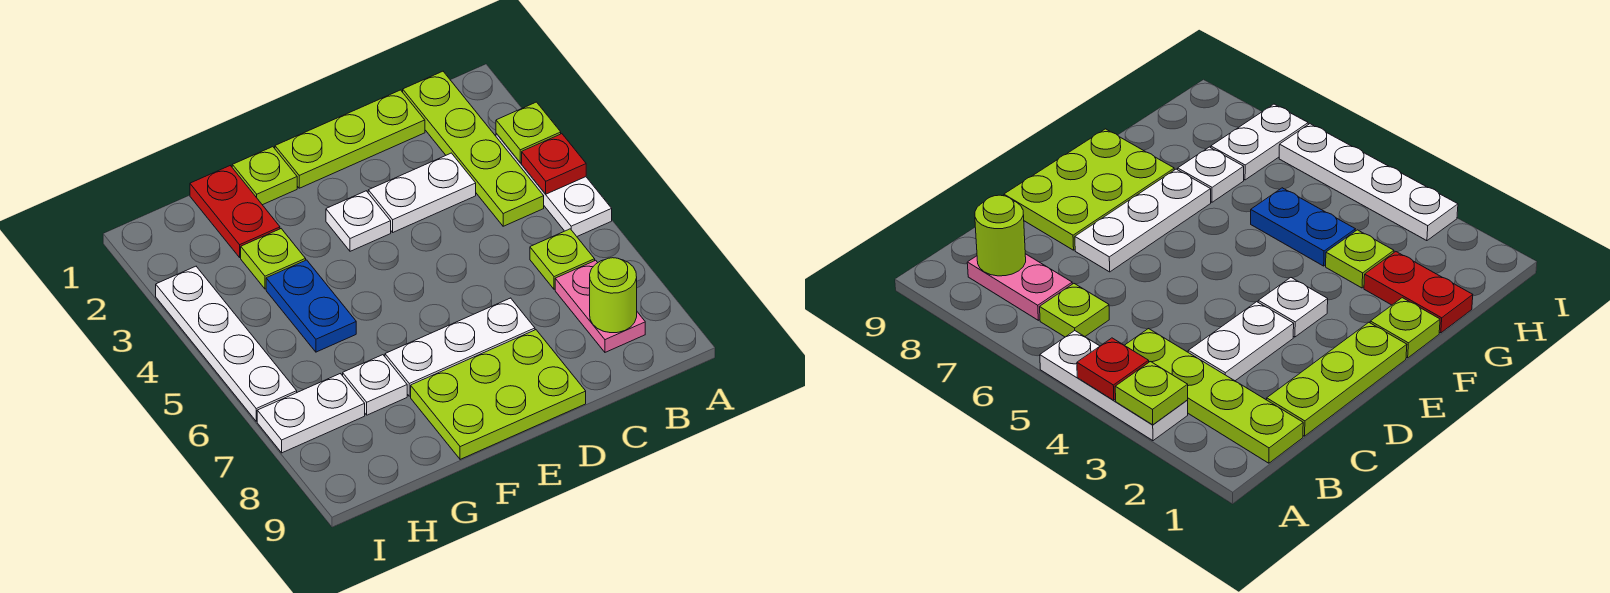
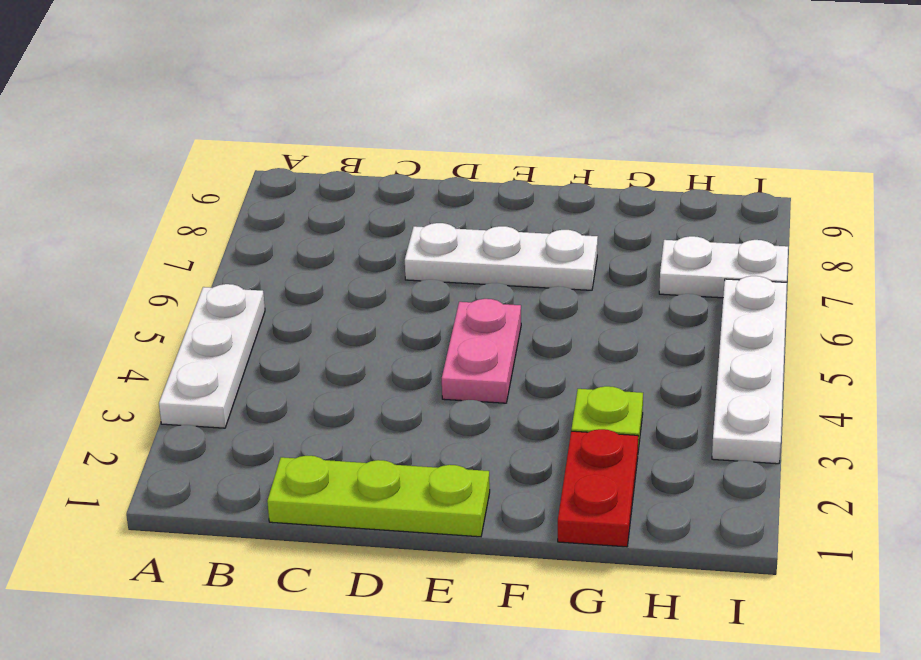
pink 1x2 plate [442,299,521,403] -> pink 1x2 plate moved to [555,260,645,352]
none -> lime 1x4 plate [403,71,544,226]
none -> lime 1x1 plate [530,229,595,289]
none -> white 1x2 plate [368,153,476,232]

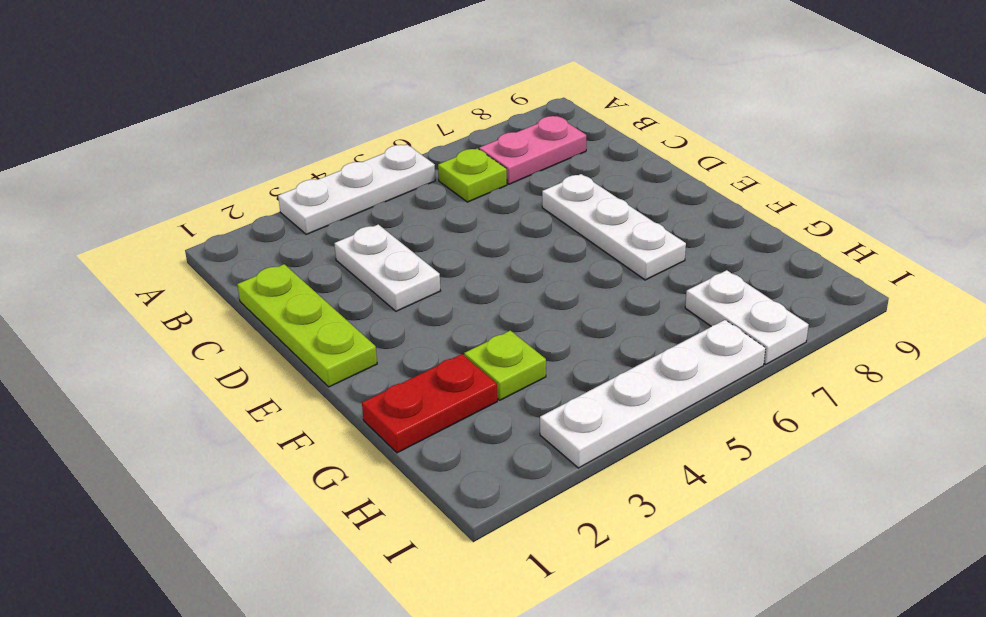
none -> lime 1x4 plate [403,71,544,226]
none -> lime 2x3 plate [411,330,586,459]
none -> white 1x1 plate [326,191,391,251]

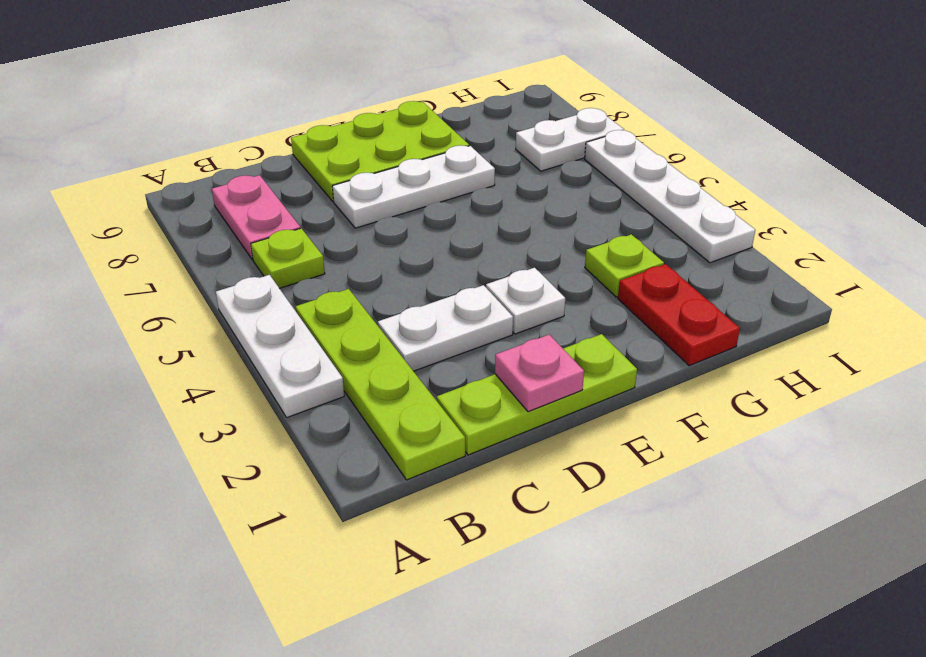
pink 1x1 plate [495,334,584,412] -> none
none -> lime 1x1 plate [232,147,297,205]
none -> blue 1x2 plate [266,260,356,352]
none -> white 1x1 plate [343,355,407,415]

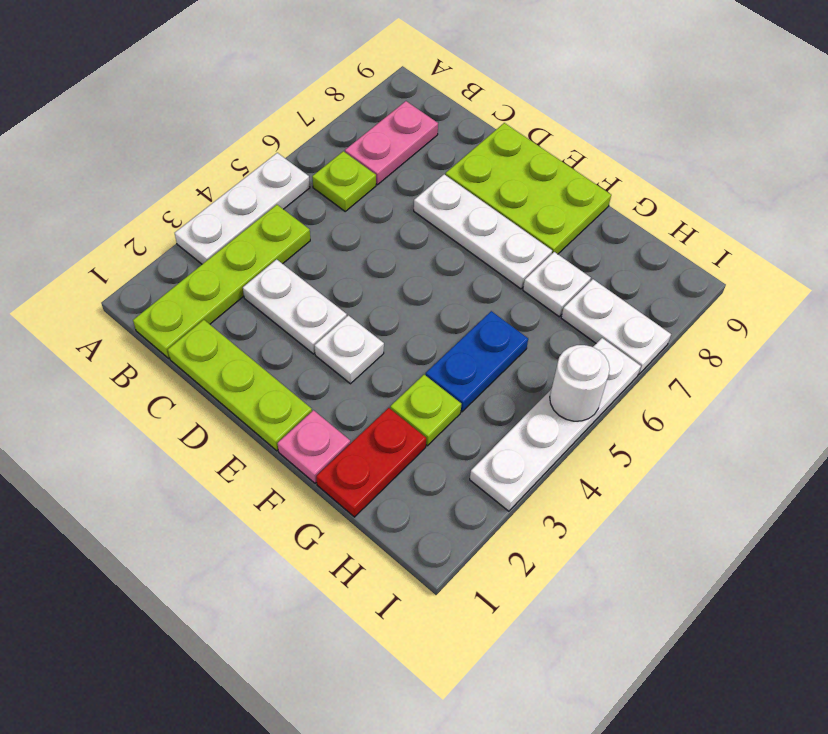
pink 1x1 plate [277,410,350,483] -> lime 1x1 plate [232,147,297,205]
white 1x1 round brick [550,345,610,421] -> none
none -> lime 1x1 plate [496,102,561,163]
none -> red 1x1 plate [522,134,586,194]
none -> lime 1x1 round brick [590,258,637,333]

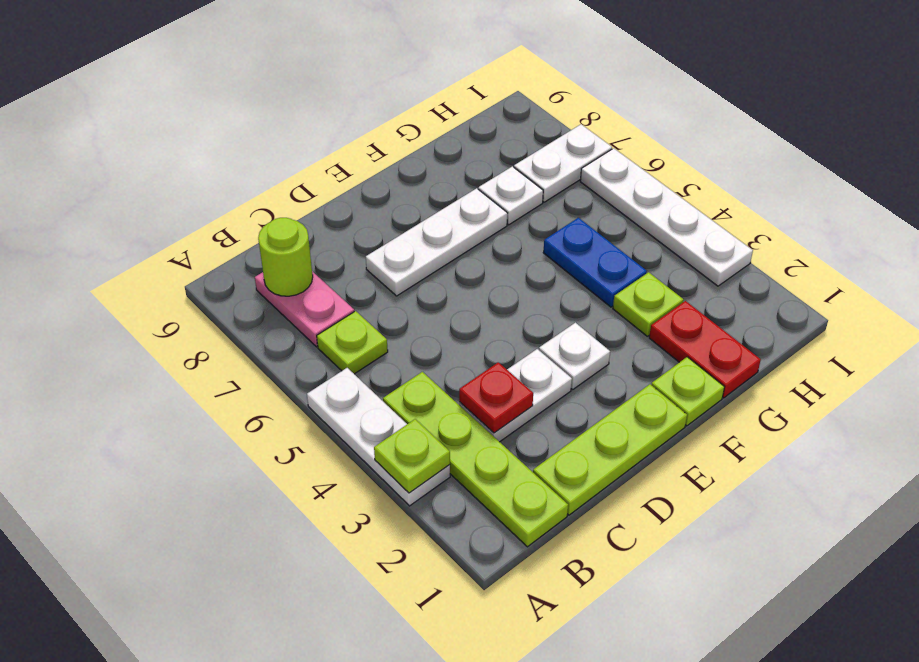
red 1x1 plate [459,362,533,433] -> red 1x1 plate moved to [522,134,586,194]
none -> lime 2x3 plate [411,330,586,459]

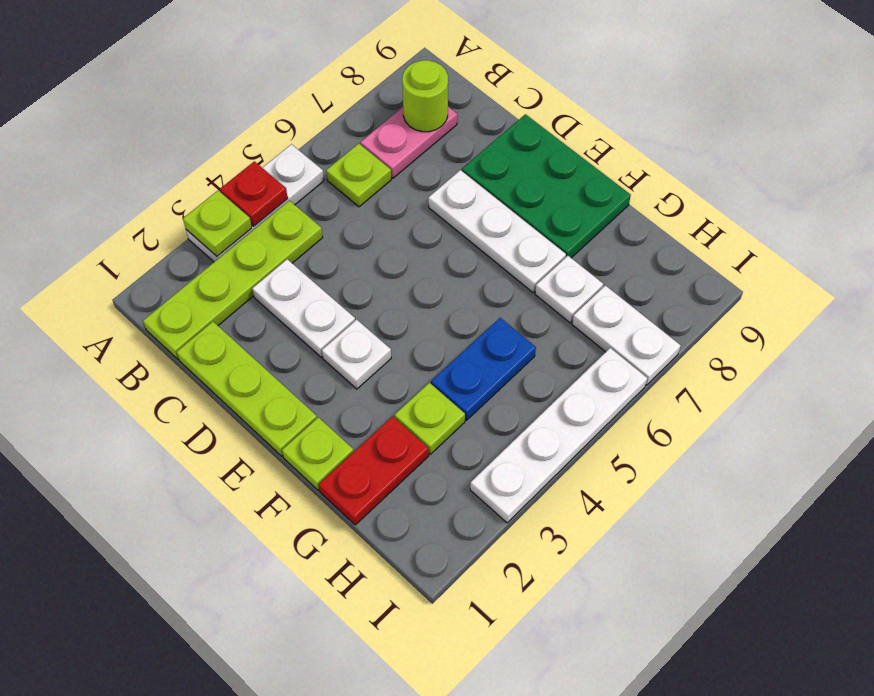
green 2x3 plate [462,114,631,258] -> lime 2x3 plate [411,330,586,459]

